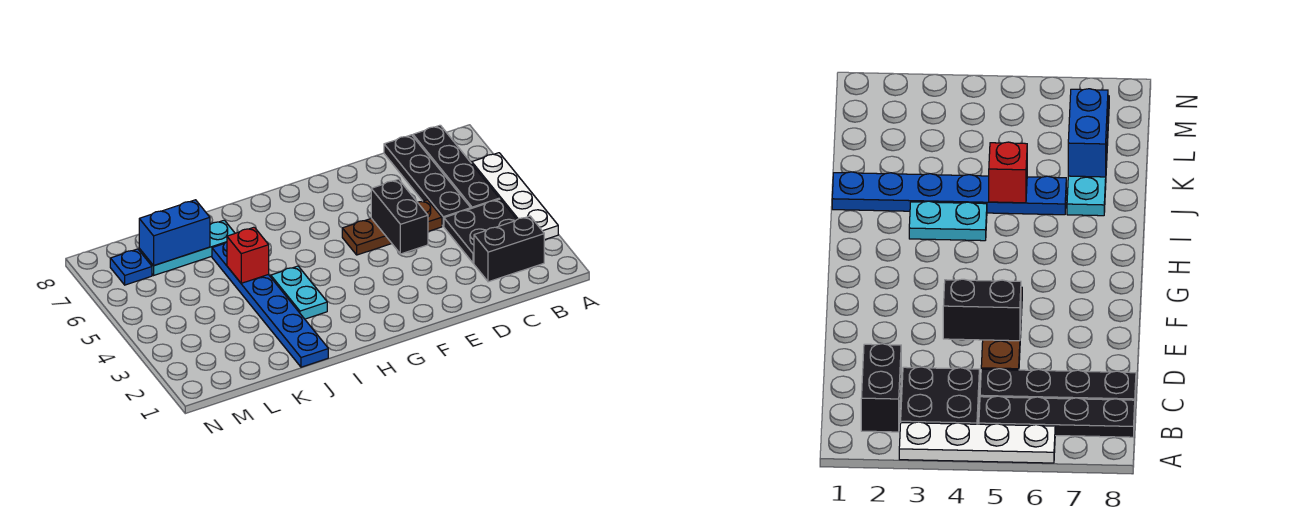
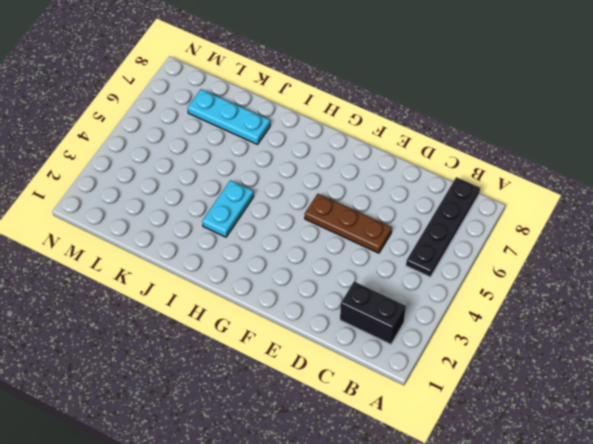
none -> white 1x4 plate [472,153,558,240]
none -> black 2x2 plate [444,199,517,263]
none -> black 1x4 plate [384,135,471,226]

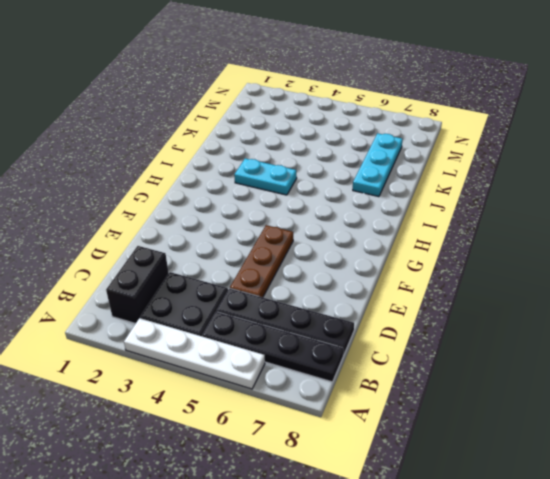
none -> blue 1x6 plate [212,242,328,367]
none -> blue 1x1 plate [110,249,152,285]
none -> black 1x2 brick [371,179,428,254]

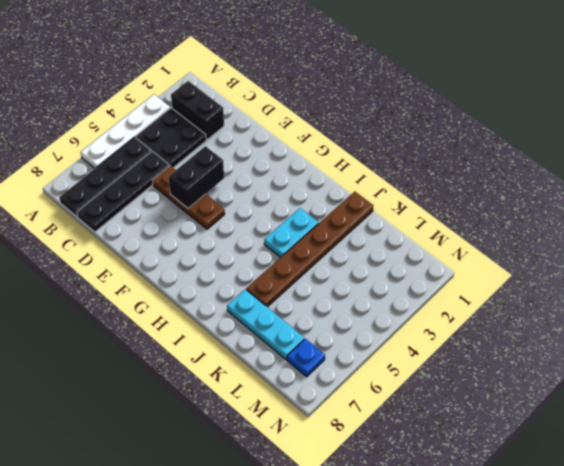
brown 1x6 plate [246,192,373,307] -> blue 1x6 plate [212,242,328,367]
none -> red 1x1 brick [227,227,269,283]
none -> blue 1x2 brick [139,200,210,266]

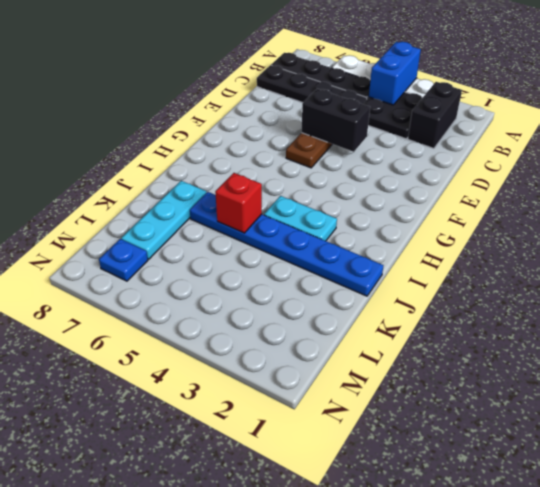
blue 1x2 brick [369,42,421,105] -> blue 1x2 brick moved to [139,200,210,266]

